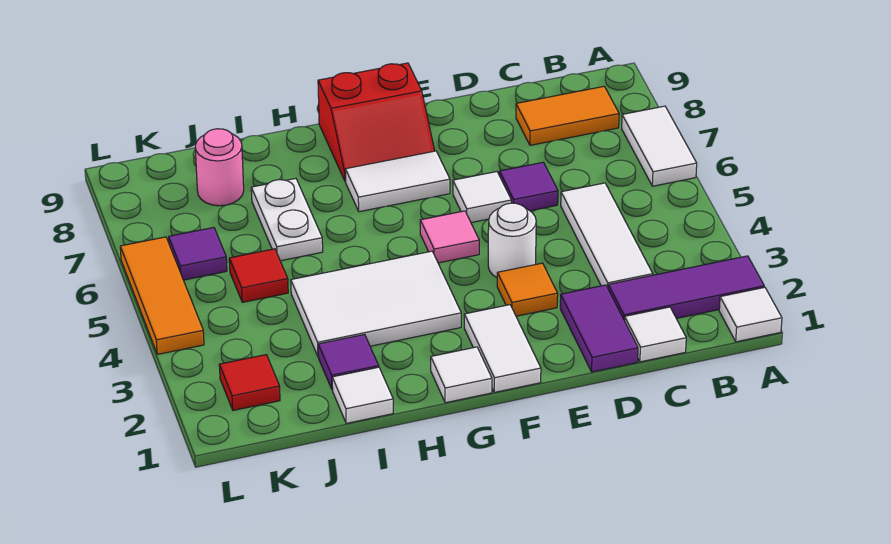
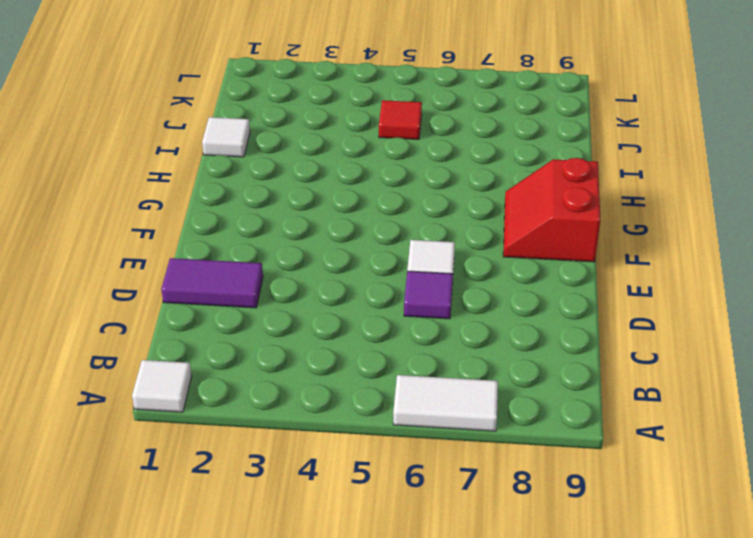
none -> purple 1x3 tile [608,256,764,321]
none -> orange 1x2 tile [516,86,619,145]
none -> white 1x1 tile [625,307,686,362]

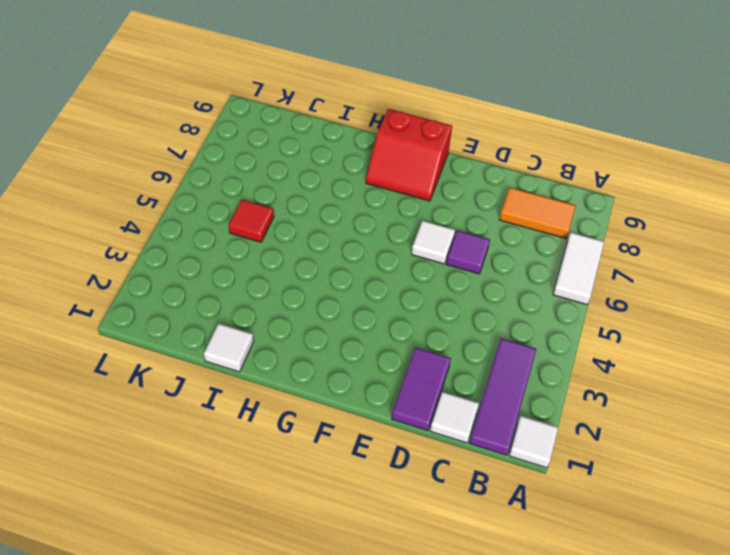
purple 1x3 tile [469,338,536,455] -> purple 1x3 tile turned to [608,256,764,321]
none -> white 1x3 tile [561,183,653,288]
none -> orange 1x1 tile [497,263,558,316]
none -> white 1x1 round brick [488,203,536,277]

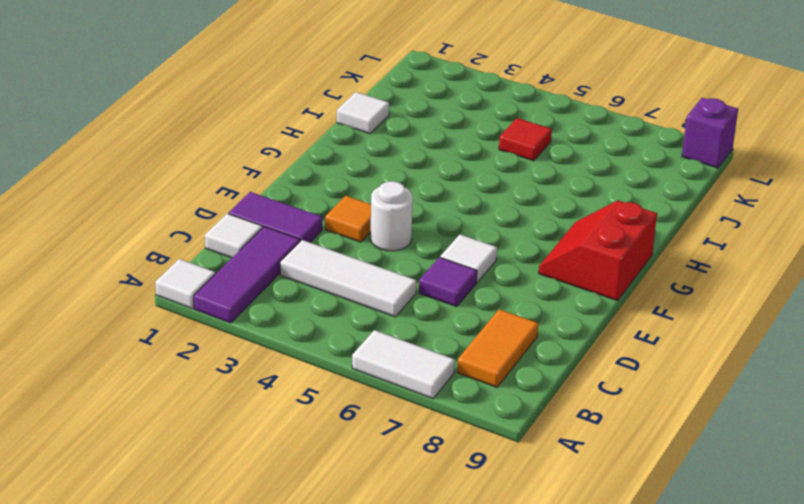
purple 1x1 brick [682,98,738,168] -> none
none -> white 1x2 tile [464,305,541,392]
none -> pink 1x1 tile [420,211,479,263]
none -> white 1x2 tile [345,151,450,212]

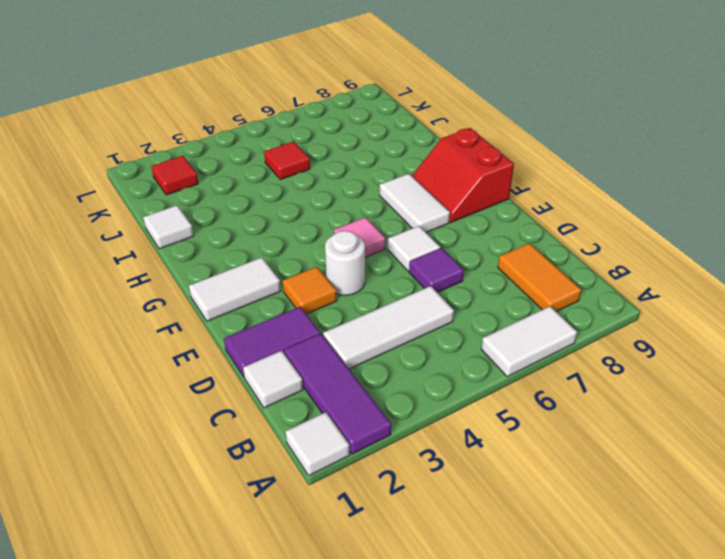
none -> white 1x1 tile [431,347,492,403]
none -> white 2x3 tile [291,251,461,357]
none -> purple 1x1 tile [318,334,379,390]

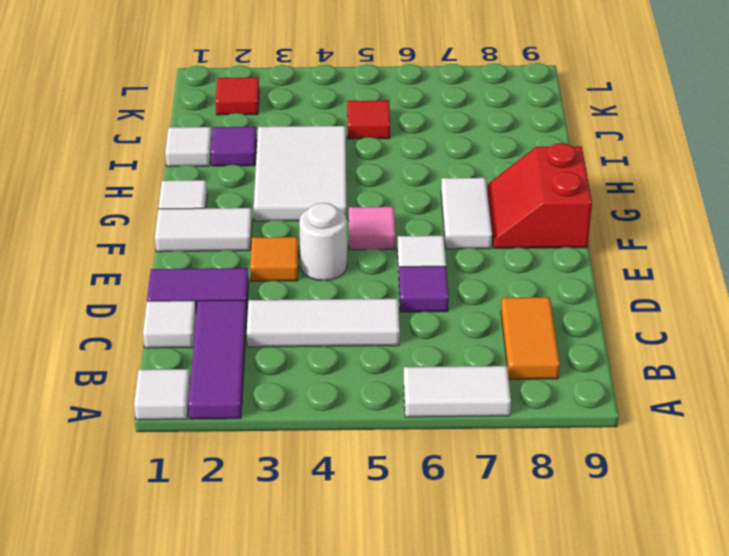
none -> white 1x2 plate [251,179,323,261]
none -> pink 1x1 round brick [195,129,244,206]
none -> purple 1x1 tile [169,228,227,280]

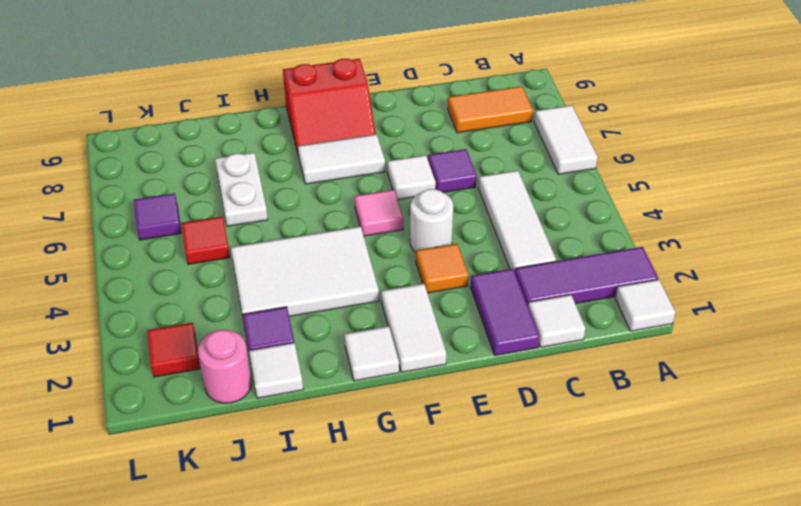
pink 1x1 round brick [198,330,251,403] -> pink 1x1 round brick moved to [195,129,244,206]
none -> orange 1x3 tile [120,237,204,354]

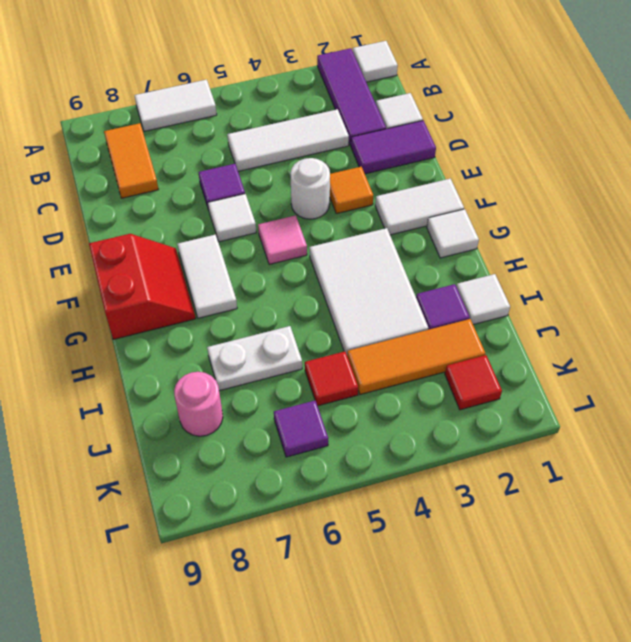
orange 1x3 tile [347,319,485,395] -> orange 1x3 tile moved to [120,237,204,354]

